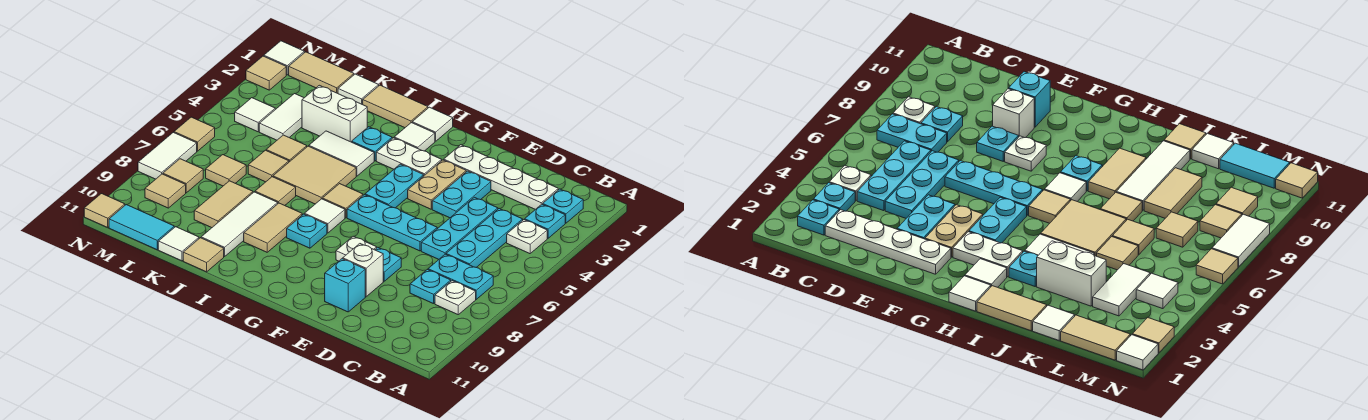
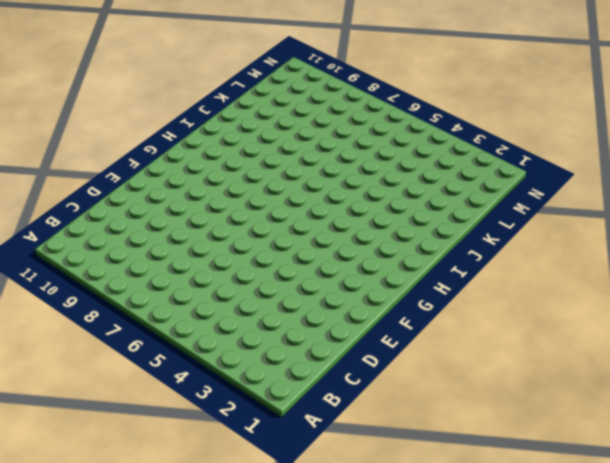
none -> cyan 1x1 plate [543,189,583,223]
none -> cyan 1x1 plate [525,204,565,238]
none -> white 1x1 plate [507,220,547,254]
none -> cyan 1x2 plate [428,254,493,299]

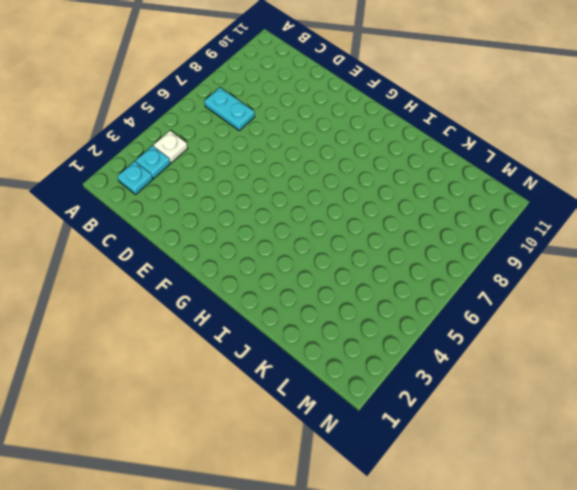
none -> white 1x1 plate [435,281,476,315]
none -> white 1x4 plate [444,145,558,209]
none -> cyan 1x3 plate [446,209,523,267]
none -> cyan 1x1 plate [410,270,451,304]

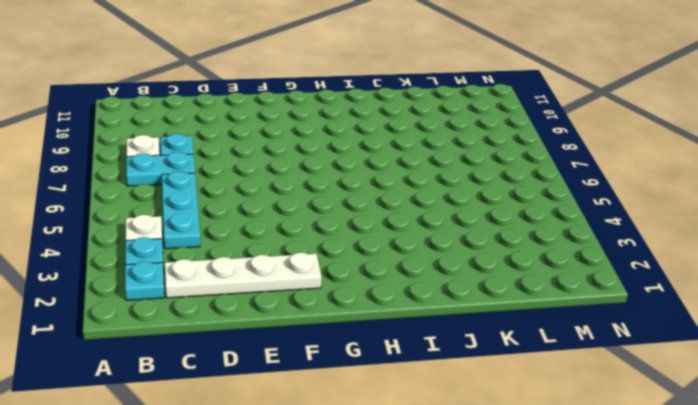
none -> cyan 1x3 plate [421,197,498,259]
none -> cyan 1x2 plate [432,171,491,218]
none -> cyan 1x3 plate [347,195,437,251]
none -> cyan 1x1 plate [375,247,401,281]

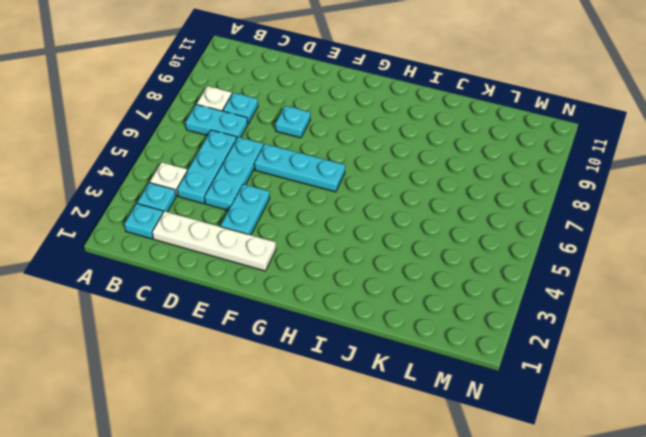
none -> white 1x1 brick [343,244,383,297]
none -> cyan 1x1 brick [325,259,365,312]
none -> tan 1x2 plate [408,160,466,209]
none -> white 1x1 plate [336,236,377,261]

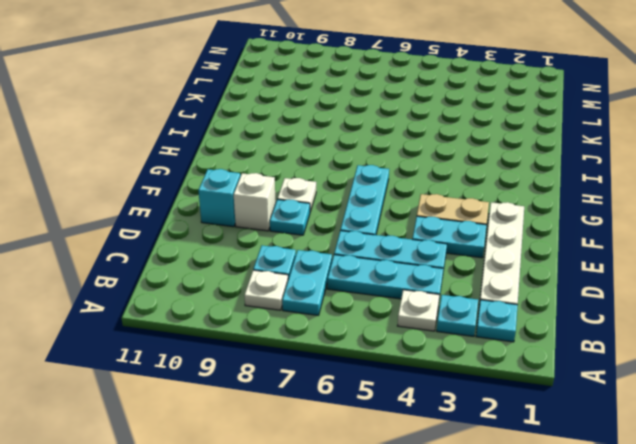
none -> white 1x2 plate [376,138,442,175]
none -> cyan 1x2 plate [365,164,424,208]
none -> white 1x1 tile [412,107,453,141]
none -> white 1x1 tile [394,123,435,151]

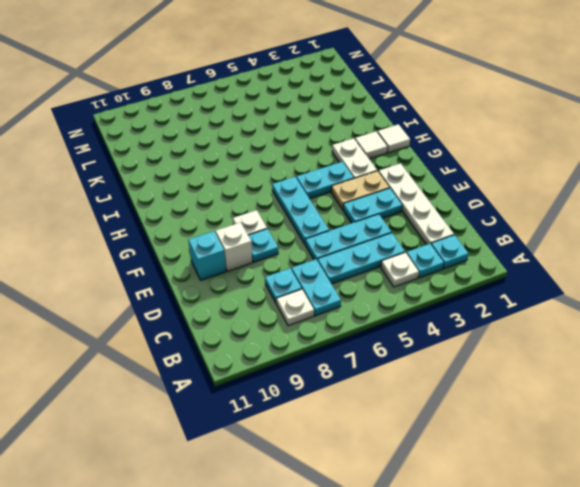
none -> tan 1x1 tile [322,184,363,218]
none -> white 1x1 tile [304,199,345,233]
none -> cyan 1x1 plate [287,214,327,248]
none -> tan 1x2 tile [363,85,428,128]

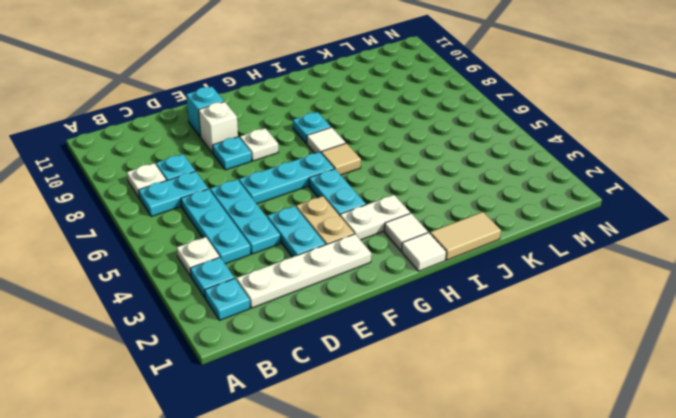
none -> cyan 1x1 plate [352,127,392,161]
none -> white 1x2 tile [309,131,374,176]
none -> tan 2x2 tile [273,146,356,204]
none -> tan 1x2 tile [244,203,302,252]

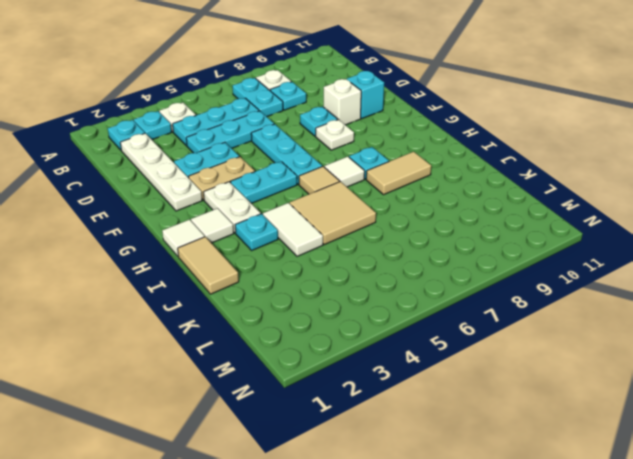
none -> white 1x2 brick [302,85,367,142]
none -> tan 1x1 tile [255,177,296,205]
none -> white 1x3 tile [201,192,278,257]
none -> tan 1x1 tile [183,238,224,272]

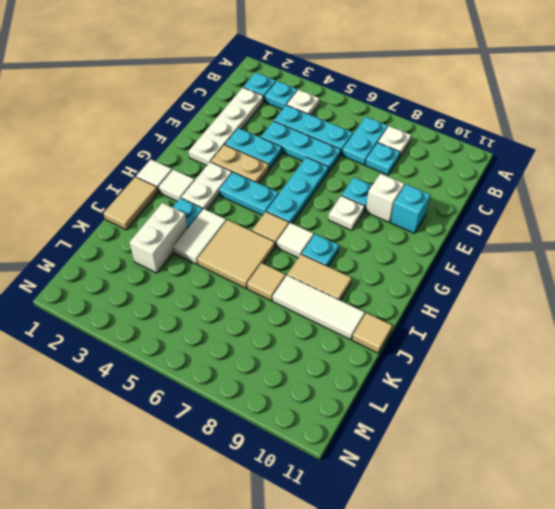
none -> white 1x1 tile [338,74,379,105]
none -> tan 1x1 tile [266,135,307,162]
none -> tan 1x1 tile [248,150,289,182]
none -> tan 1x2 tile [194,181,253,228]

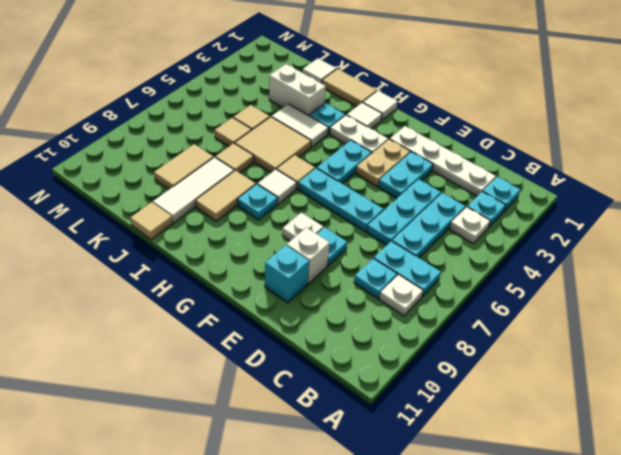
none -> white 1x1 tile [158,227,199,261]
none -> tan 1x2 tile [289,52,354,93]
none -> white 1x2 tile [259,94,304,140]
none -> tan 1x1 tile [206,155,246,186]

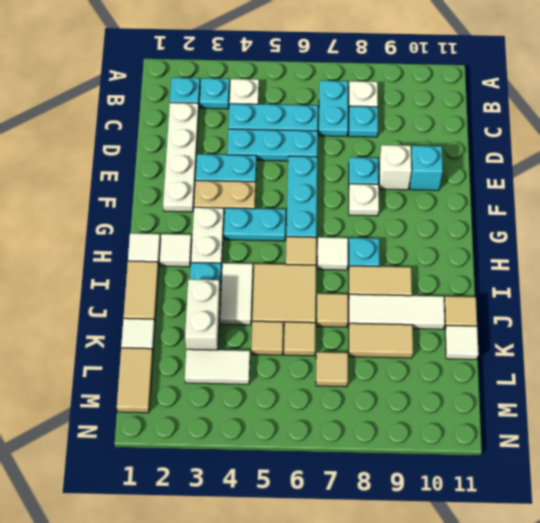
none -> cyan 1x2 tile [109,205,174,250]
none -> white 1x1 tile [235,98,275,132]
none -> tan 1x1 tile [163,159,203,193]
none -> tan 1x1 tile [145,174,186,208]

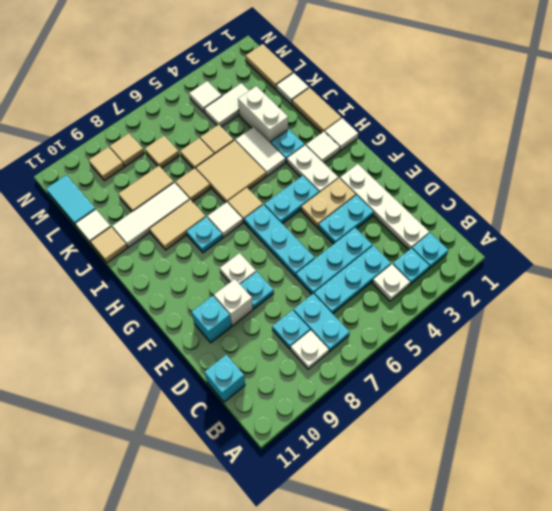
cyan 1x1 brick [205,355,245,402] -> none
none -> white 1x1 tile [264,41,304,75]
none -> tan 1x1 tile [246,56,286,90]
none -> tan 1x1 tile [174,117,215,151]
none -> white 1x2 tile [138,132,197,179]

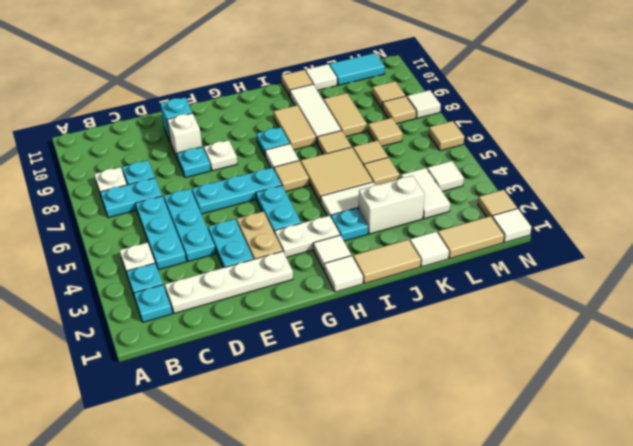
white 1x1 tile [407,90,441,118] -> white 1x2 tile [138,132,197,179]
none -> tan 1x1 tile [84,194,125,227]

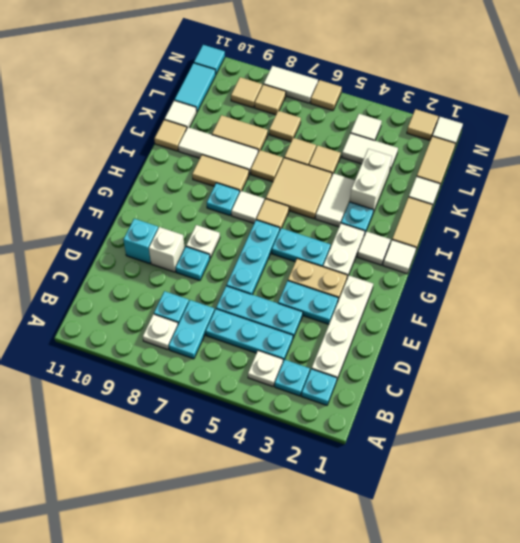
cyan 1x1 tile [194,45,225,74] -> tan 1x1 tile [84,194,125,227]

